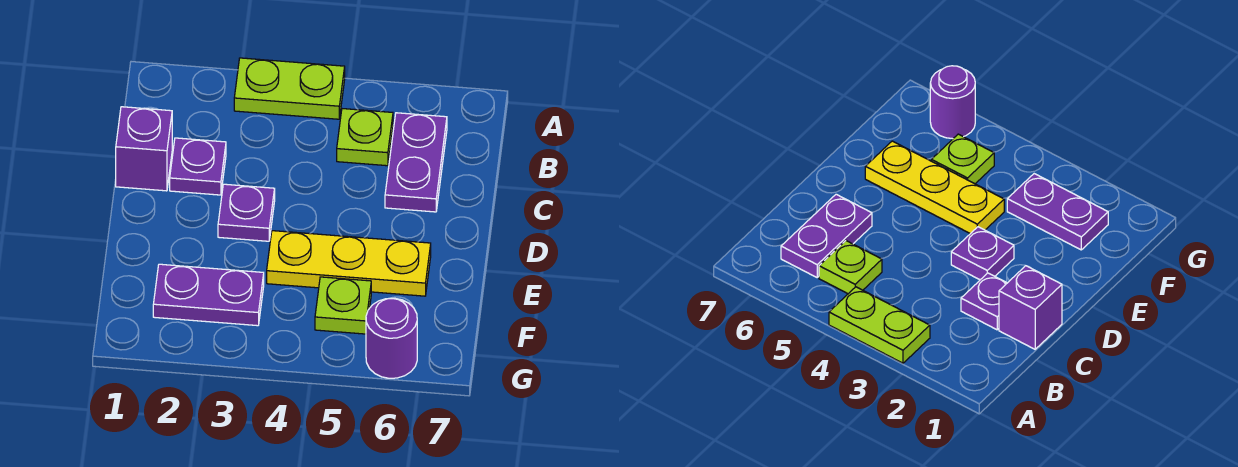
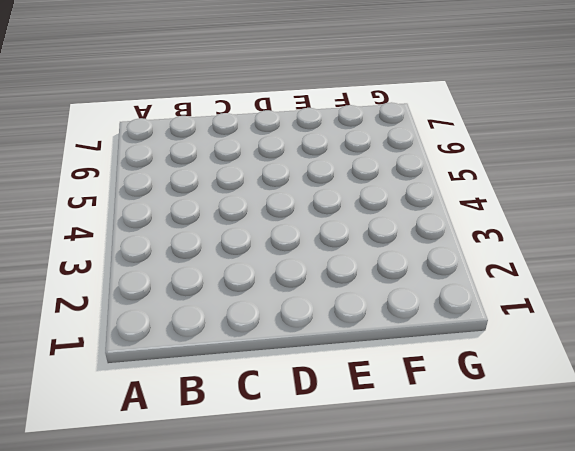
none -> lime 1x2 plate [234,58,345,119]
none -> lime 1x1 plate [337,109,393,166]

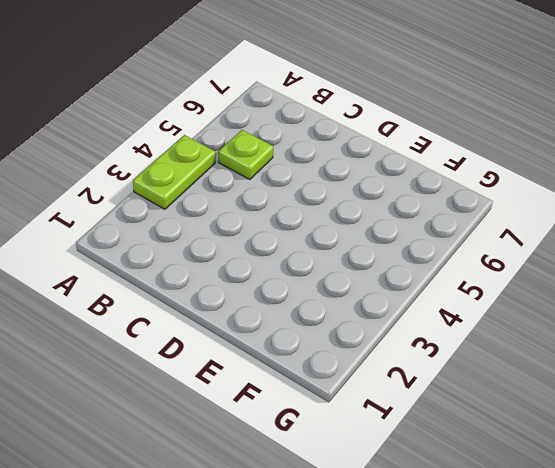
none -> purple 1x2 plate [385,113,447,212]
none -> purple 1x1 brick [116,107,172,191]

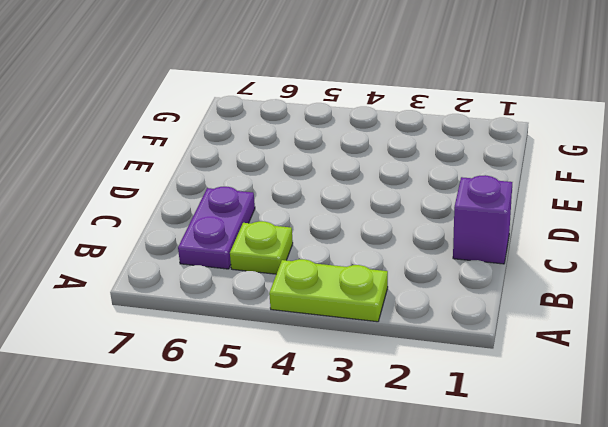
none -> purple 1x1 plate [170,138,226,195]
none -> purple 1x1 plate [218,184,275,241]

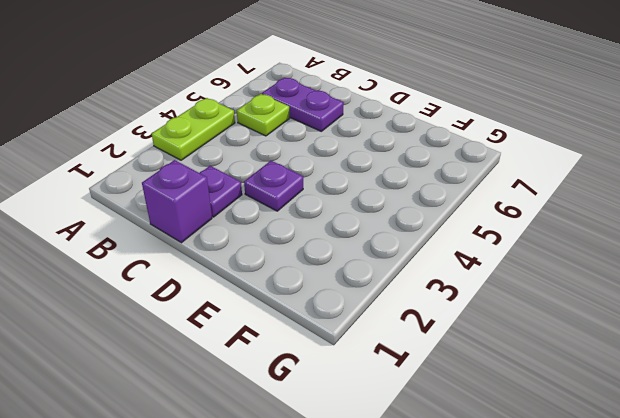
none -> yellow 1x3 plate [267,231,431,296]
none -> purple 1x2 plate [153,264,264,326]

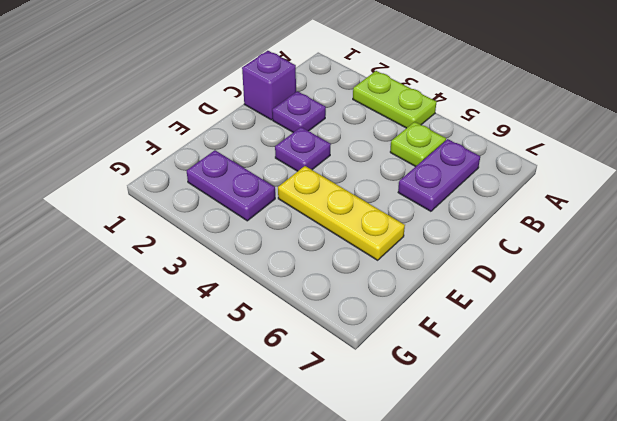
none -> lime 1x1 plate [315,277,371,334]
none -> purple 1x1 round brick [366,298,417,378]

